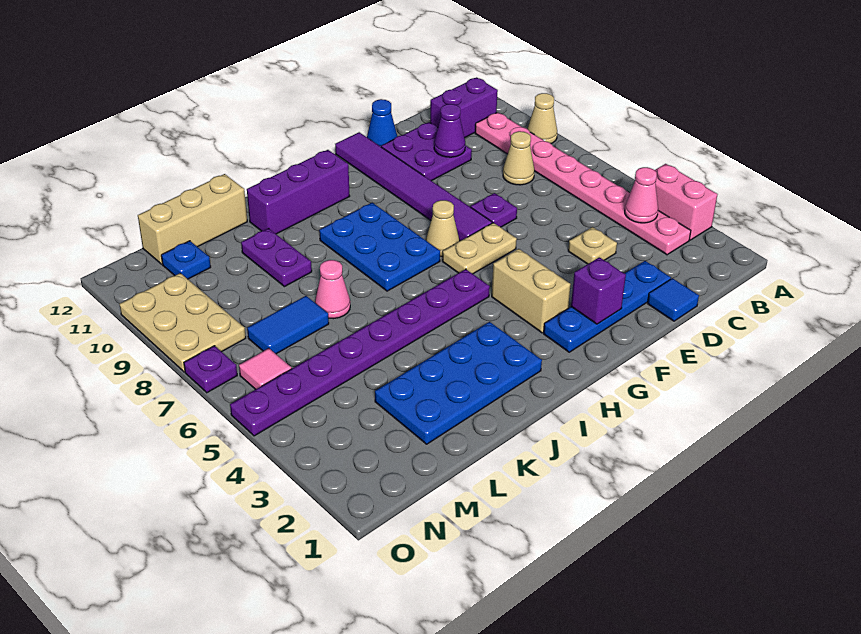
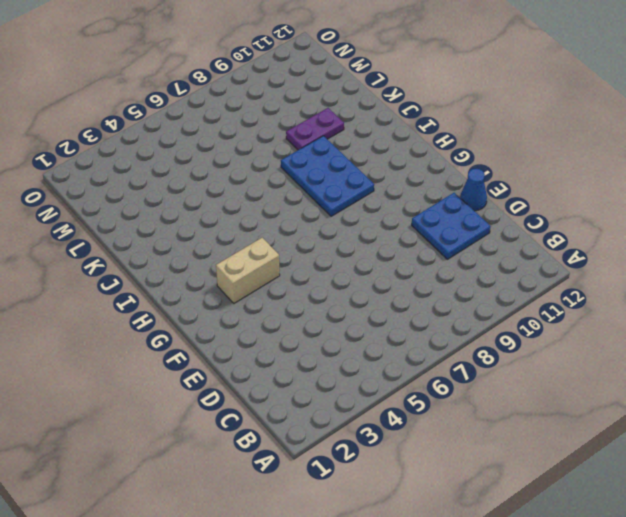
blue 2x2 plate [412,193,491,259] -> purple 2x2 plate [381,122,472,181]
blue 2x3 plate [281,136,374,216] -> blue 2x3 plate turned to [319,203,440,291]
none -> pink 1x2 brick [655,164,718,240]
none -> tan 1x1 cone [527,93,557,143]
none -> pink 1x8 plate [475,112,691,255]
none -> purple 1x2 brick [430,77,498,138]

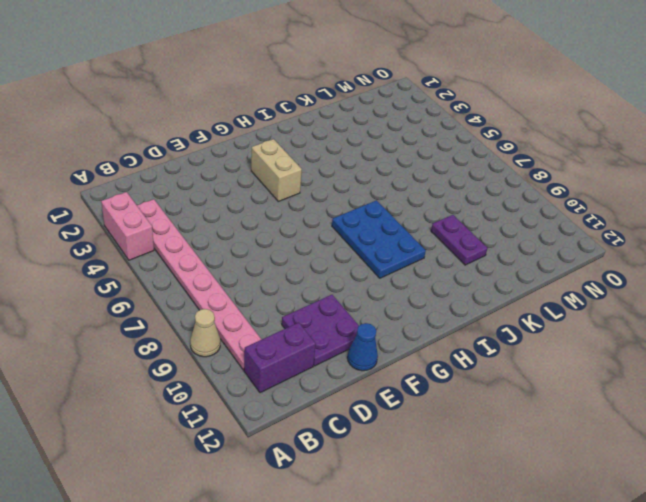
none -> tan 1x1 cone [503,131,534,185]
none -> blue 1x1 tile [648,278,699,321]
none -> blue 1x4 plate [544,261,671,352]
none -> tan 1x1 plate [568,227,617,264]

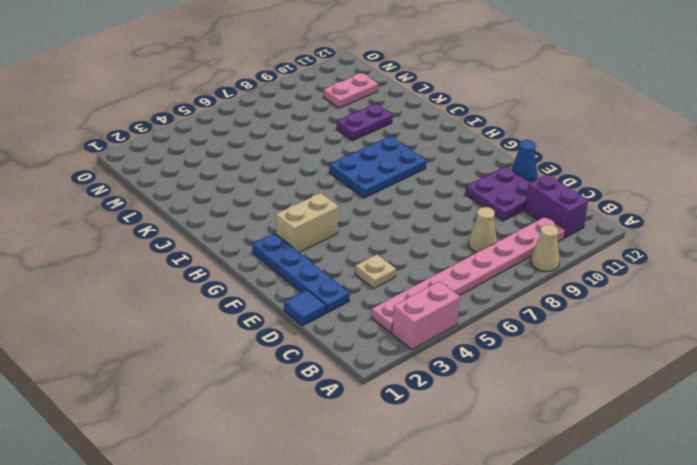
pink 1x2 plate [324,73,378,108] -> blue 1x1 plate [161,241,211,279]
none -> purple 1x1 plate [471,193,517,227]
none -> tan 1x2 plate [442,223,517,274]
none -> purple 1x6 tile [335,132,492,241]
none -> tan 1x1 cone [426,200,459,256]

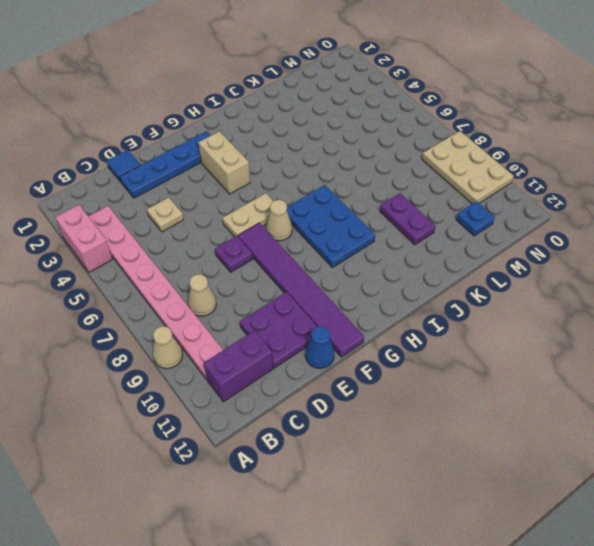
none -> purple 1x8 plate [230,269,490,436]
none -> purple 1x3 brick [247,150,350,234]
none -> blue 2x4 plate [375,322,542,444]
none -> pink 1x1 cone [315,260,350,319]

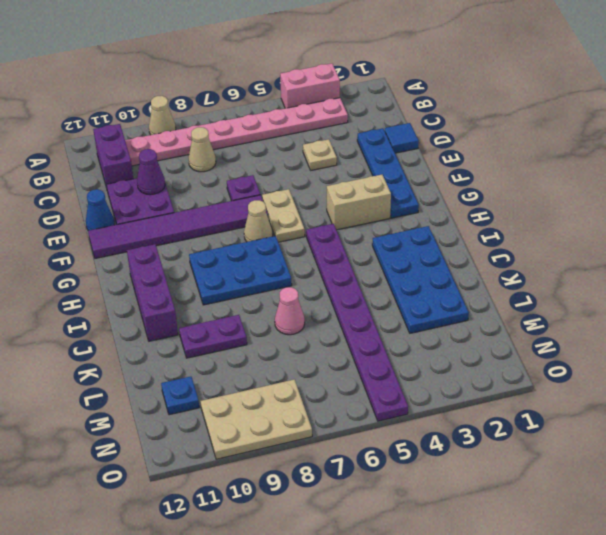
none -> tan 1x3 brick [138,174,247,264]
none -> blue 1x2 tile [247,296,329,354]
none -> pink 1x1 tile [239,348,292,390]
none -> purple 1x1 plate [184,346,237,393]

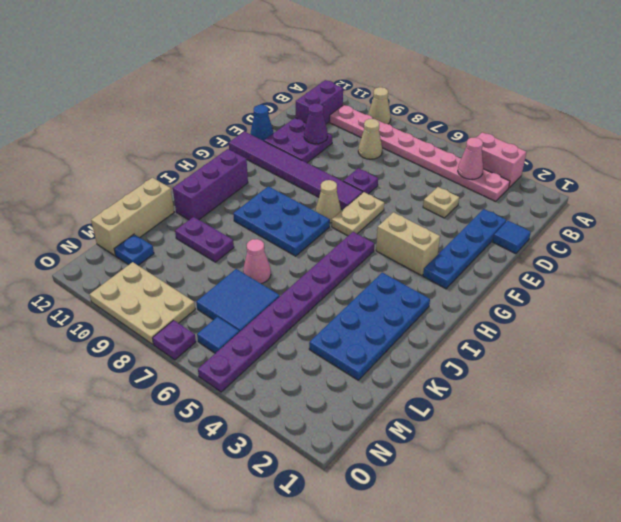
blue 2x2 tile [196,269,280,332] -> blue 1x2 tile [247,296,329,354]
blue 1x1 tile [197,317,239,353] -> pink 1x1 tile [239,348,292,390]
none -> purple 1x1 brick [571,257,626,324]

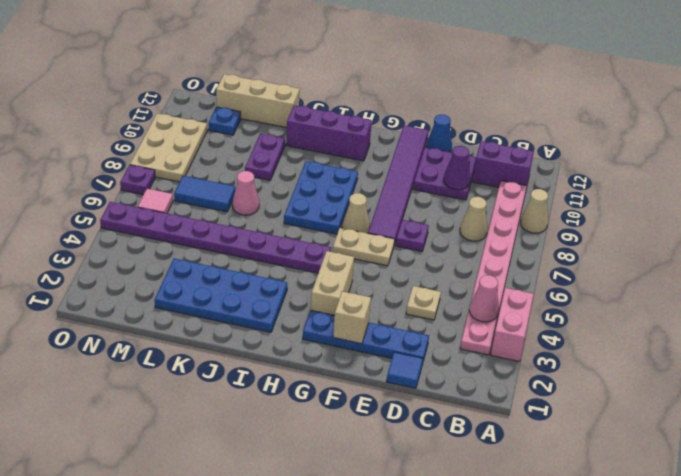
tan 1x1 brick [333,291,371,344] -> purple 1x1 brick [571,257,626,324]

